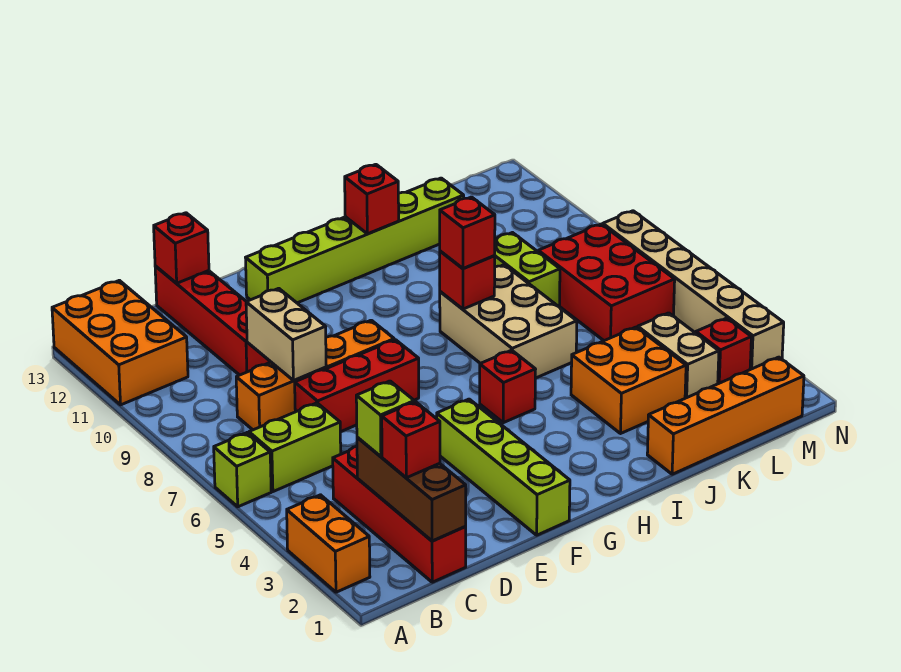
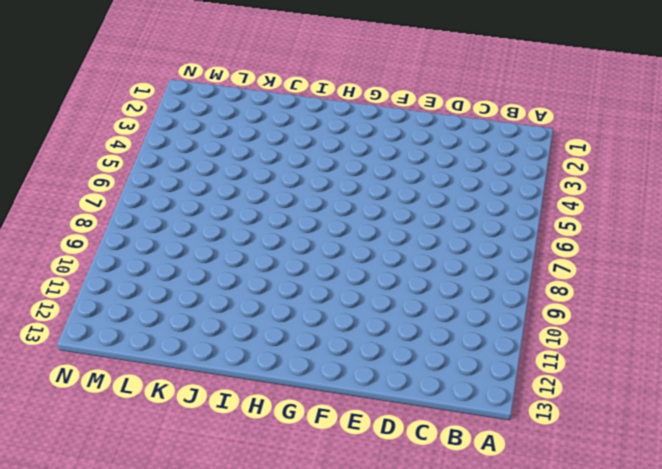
none -> orange 1x2 brick [287,495,370,592]
none -> lime 1x1 brick [214,433,271,507]
none -> orange 2x3 brick [52,280,188,405]

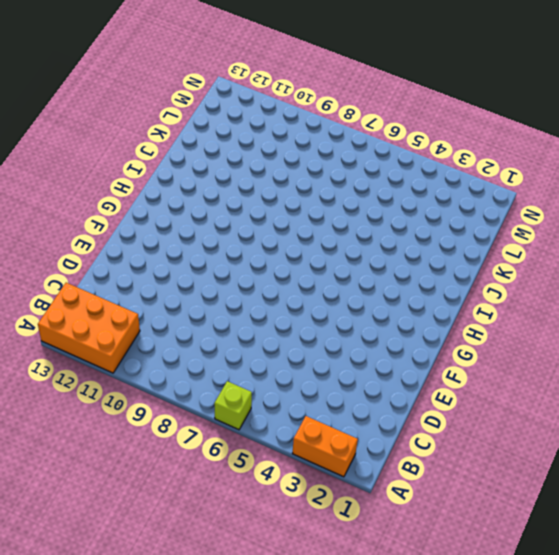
none -> lime 1x2 brick [249,403,341,492]
none -> red 1x4 brick [333,446,466,582]
none -> orange 1x4 brick [236,320,394,430]

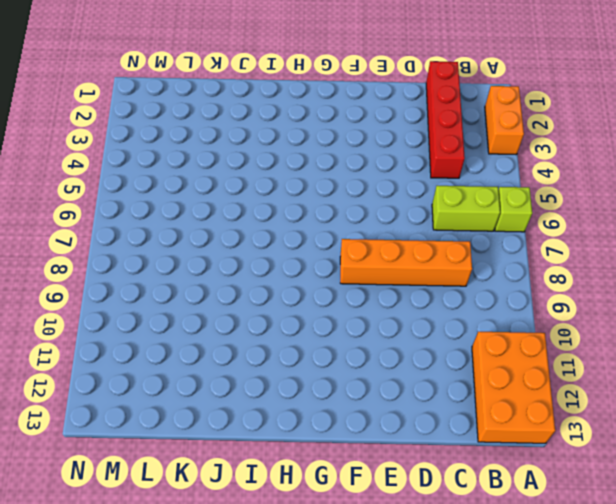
none -> red 1x3 brick [295,340,419,432]
none -> red 1x4 brick [155,266,270,375]
none -> lime 1x4 brick [437,399,570,535]

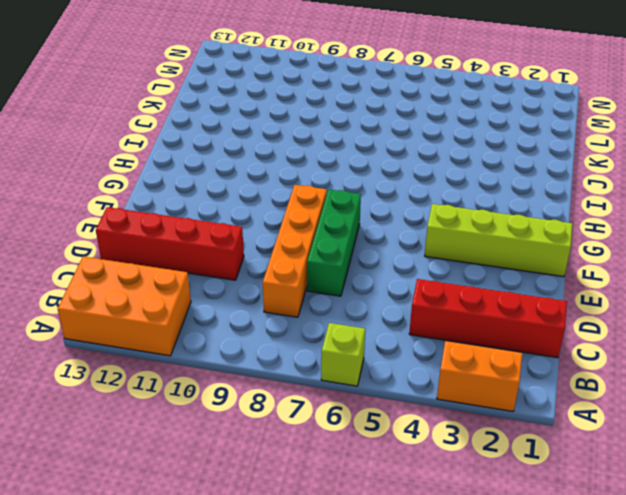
green 1x3 brick [307,190,361,296] -> red 1x3 brick [295,340,419,432]
none -> lime 1x2 brick [249,403,341,492]
none -> lime 1x6 brick [246,178,464,303]
none -> red 1x1 brick [480,350,536,423]

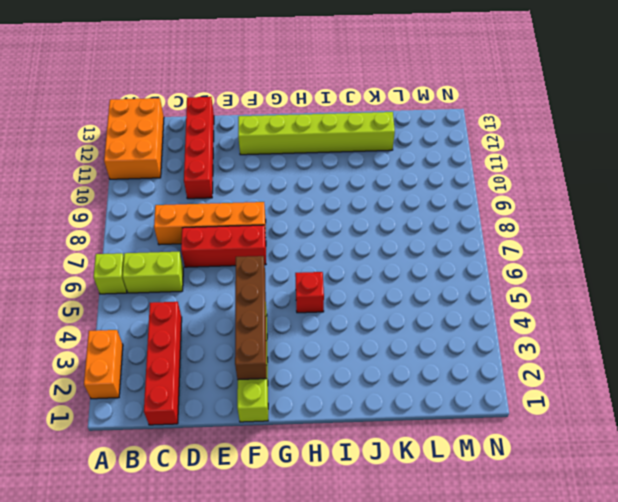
brown 1x4 brick [235,256,267,380] -> none
none -> tan 2x3 brick [440,265,577,378]
none -> orange 1x4 brick [647,357,804,474]
none -> orange 2x2 brick [571,327,686,434]

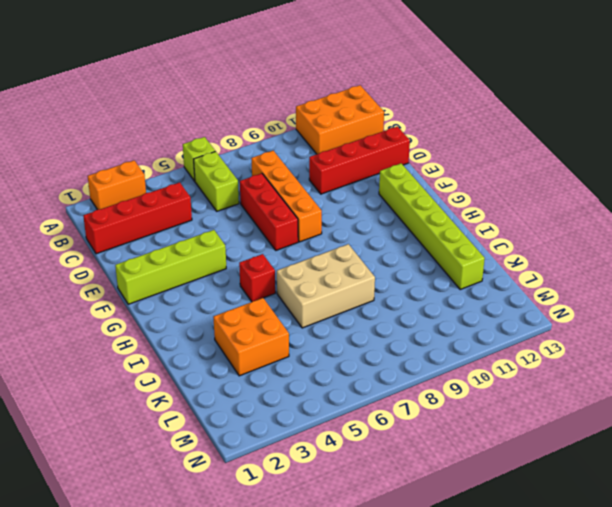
none -> orange 1x4 brick [647,357,804,474]
none -> lime 1x2 brick [495,233,560,307]
none -> tan 1x2 brick [638,313,719,398]

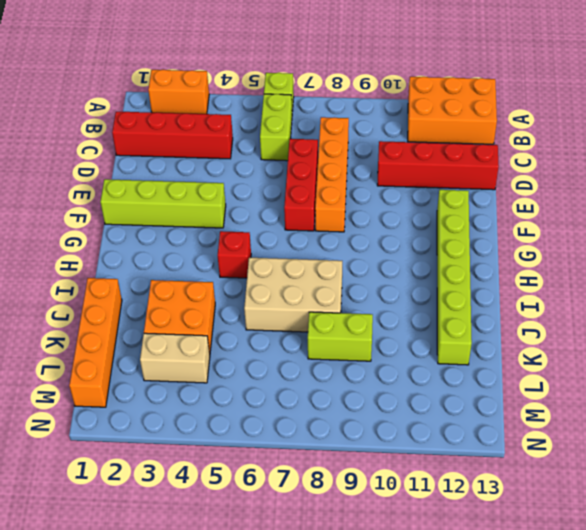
none -> red 2x3 brick [538,224,675,341]
none -> red 1x1 brick [696,318,751,384]
none -> tan 1x6 brick [603,211,784,370]

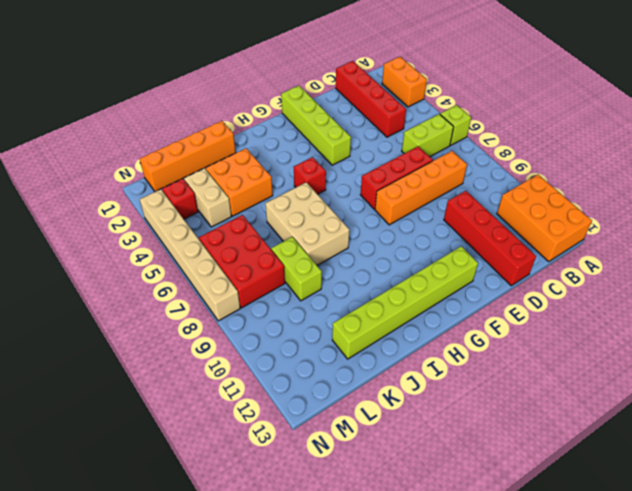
none -> brown 1x3 brick [357,437,466,541]
none -> tan 1x2 brick [246,288,326,381]
none -> red 1x1 brick [154,213,209,283]

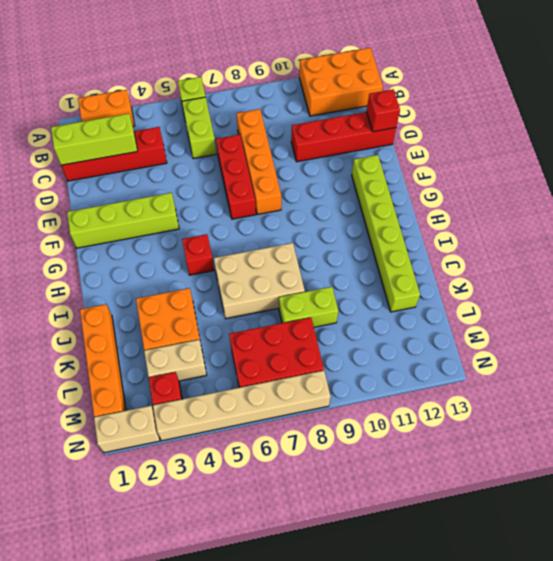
lime 1x3 brick [51,113,138,165] -> brown 1x3 brick [357,437,466,541]
tan 1x2 brick [94,406,160,453] -> tan 1x2 brick moved to [246,288,326,381]
none -> red 1x1 brick [440,251,495,309]
none -> red 1x1 brick [345,164,399,234]
none -> red 1x1 brick [382,402,440,478]

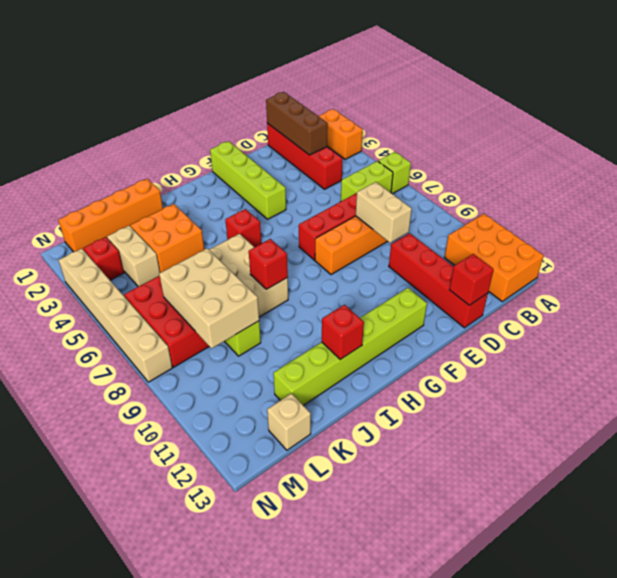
tan 2x3 brick [159,248,259,349] -> none
tan 1x1 brick [267,393,311,450] -> none
none -> red 1x1 brick [382,402,440,478]
none -> lime 1x1 brick [356,381,414,456]
none -> red 1x1 brick [440,197,495,269]

